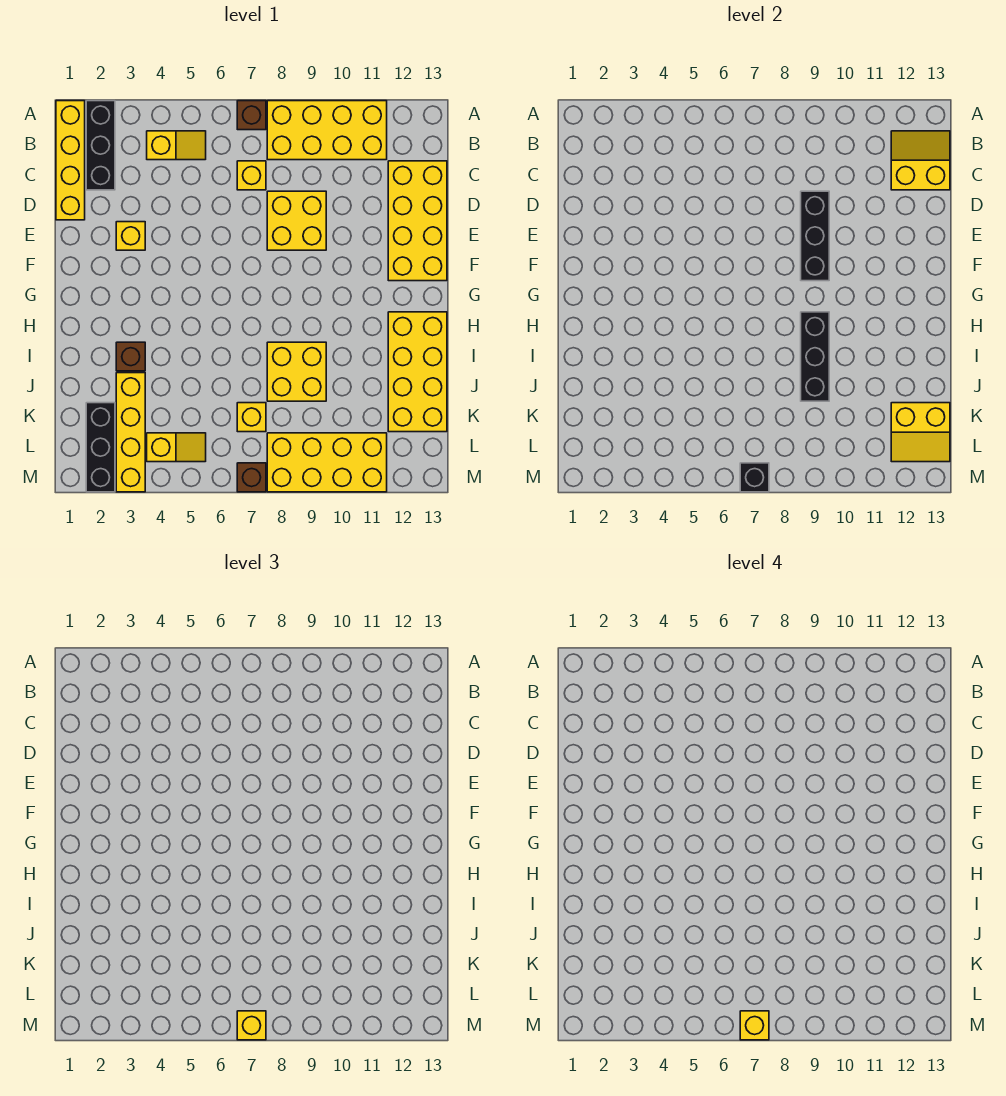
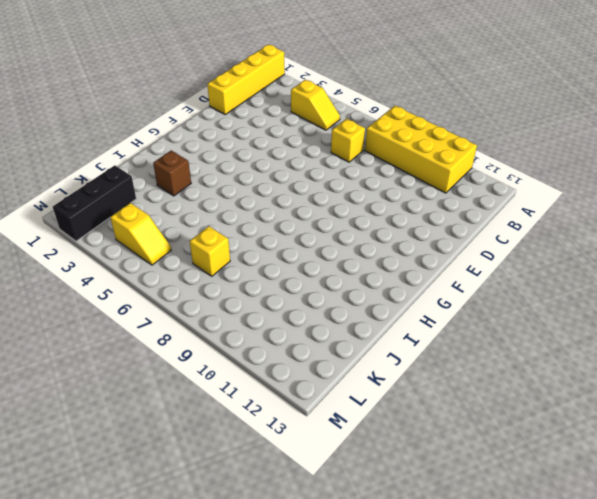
none -> black 1x3 brick [86,101,115,190]
none -> brown 1x1 brick [237,101,266,130]
none -> yellow 2x4 brick [388,161,447,281]

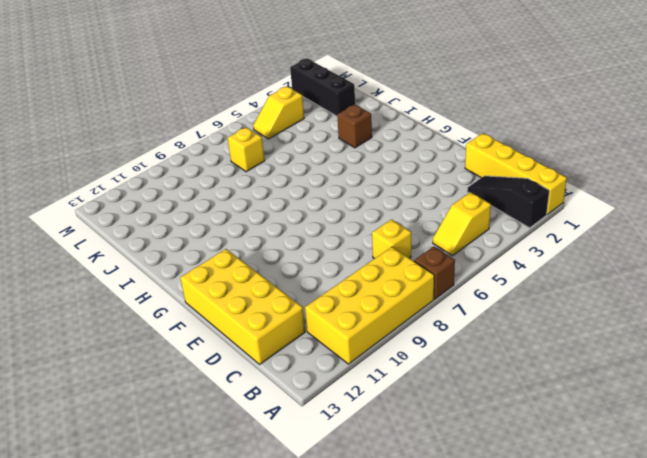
black 1x3 slope [467,176,549,228] -> black 1x3 brick [86,101,115,190]
none -> yellow 2x2 brick [267,191,326,250]
none -> yellow 1x1 brick [116,222,145,250]
none -> yellow 2x4 brick [388,312,447,432]

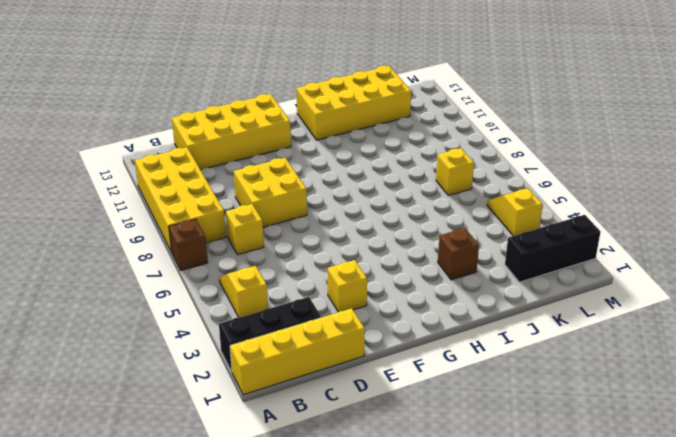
none -> yellow 2x2 brick [267,342,326,401]
none -> yellow 1x4 brick [116,373,145,492]
none -> yellow 2x4 brick [267,433,387,492]

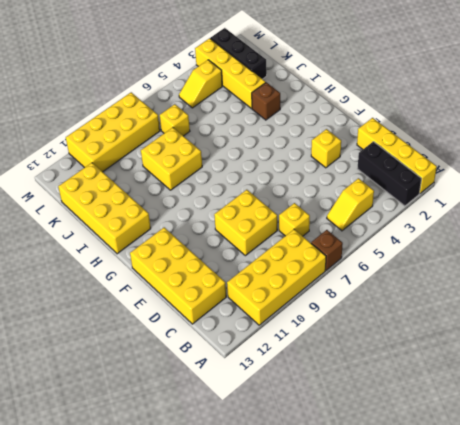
none -> brown 1x1 brick [237,463,266,492]
none -> yellow 2x2 slope [891,131,950,190]
none -> black 1x3 brick [801,191,829,281]

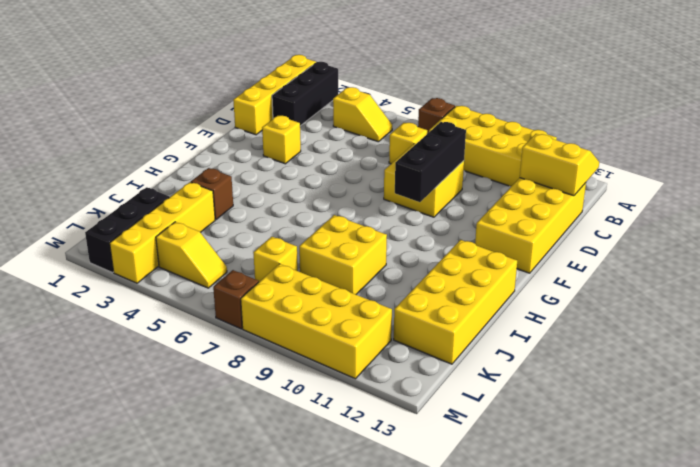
none -> black 1x3 brick [801,312,829,401]
none -> yellow 2x2 slope [891,403,950,462]
none -> black 1x1 brick [740,463,769,492]

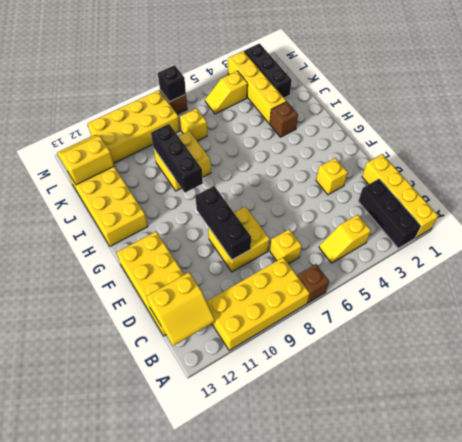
none -> yellow 1x1 brick [237,1011,266,1040]
none -> yellow 1x1 brick [740,1011,769,1040]

